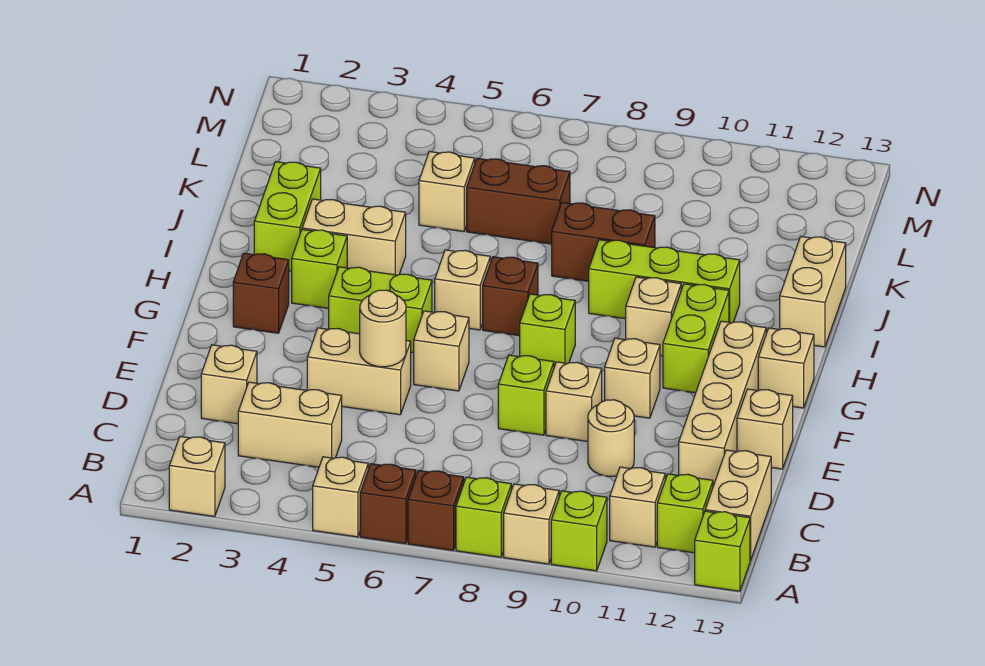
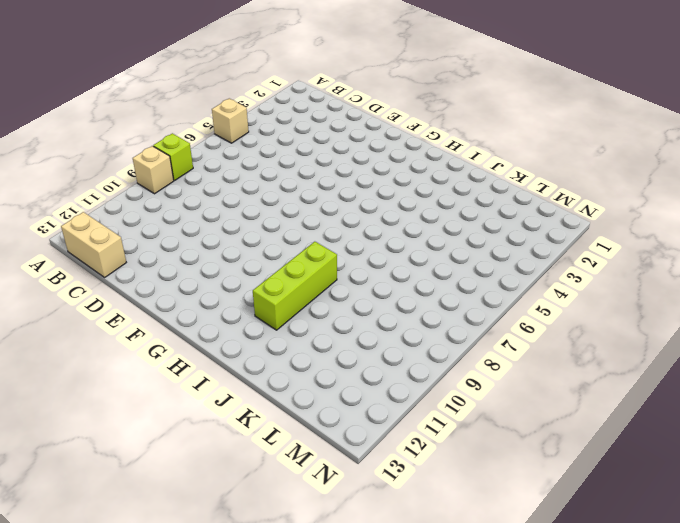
none -> tan 1x1 brick [169,437,225,517]
none -> brown 1x1 brick [360,464,416,544]
none -> brown 1x1 brick [408,470,464,550]
none -> lime 1x1 brick [551,491,607,571]

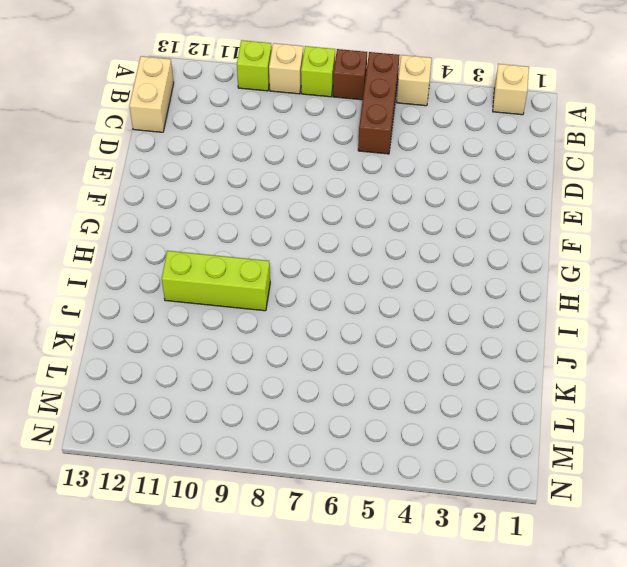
brown 1x3 brick [358,52,399,154] -> brown 1x1 brick [360,464,416,544]
none -> lime 1x1 brick [695,511,750,591]
none -> tan 1x1 brick [610,467,665,547]
none -> lime 1x1 brick [657,474,713,553]
none -> tan 1x2 brick [238,382,342,467]

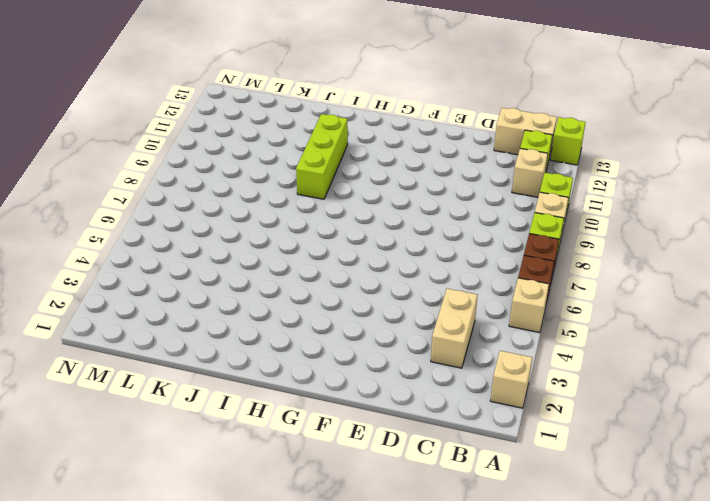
none -> tan 1x1 brick [201,345,257,424]
none -> tan 1x1 round brick [588,400,634,476]
none -> tan 1x4 brick [679,321,766,486]
none -> tan 1x2 brick [307,328,411,415]

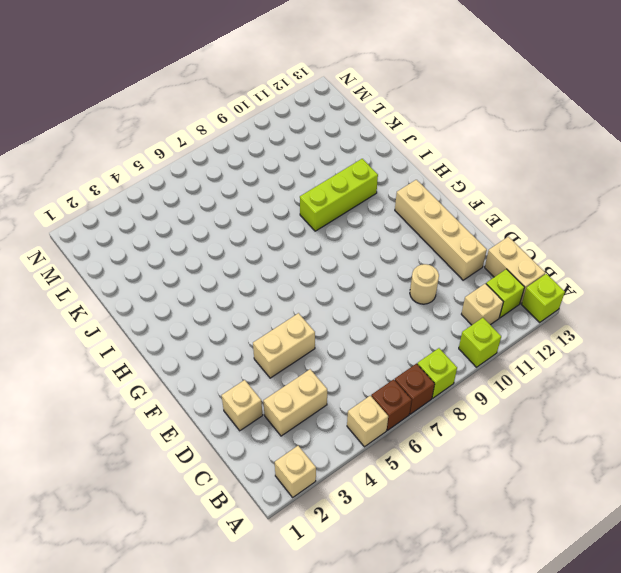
none -> tan 1x1 brick [504,484,559,564]
none -> lime 1x1 brick [498,355,554,435]
none -> tan 1x1 brick [546,362,602,441]
none -> tan 1x1 brick [737,389,793,469]

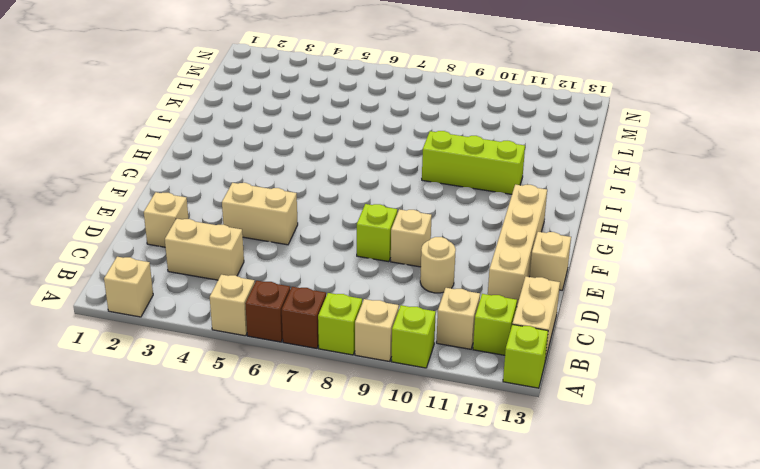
none -> tan 1x1 brick [414,311,469,391]
none -> tan 1x1 brick [605,338,660,418]
none -> brown 1x1 brick [233,253,289,333]
none -> lime 1x2 brick [329,267,432,353]

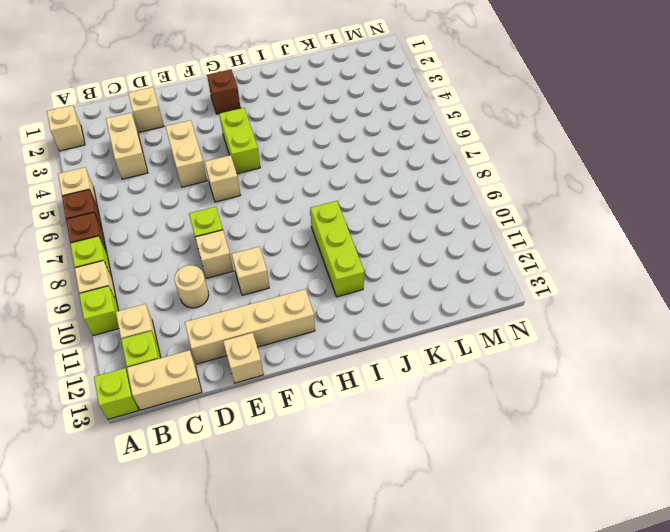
none -> lime 1x1 brick [520,294,575,367]
none -> lime 1x2 brick [663,284,729,393]
none -> tan 1x1 brick [758,328,814,408]
none -> lime 1x1 brick [292,230,347,308]

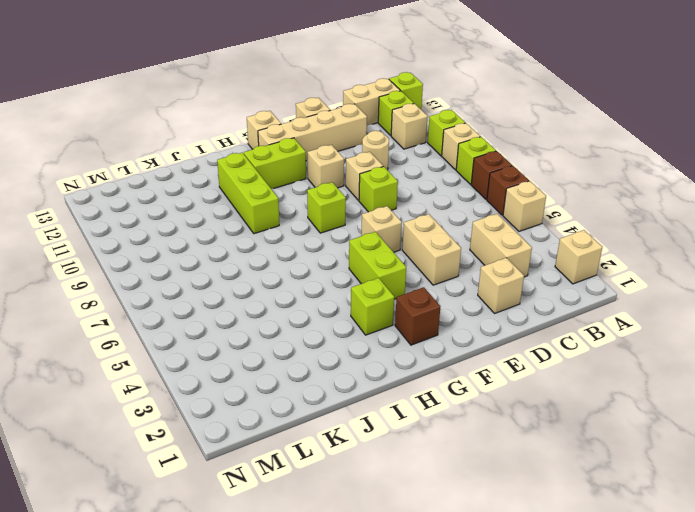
none -> tan 1x1 brick [435,250,490,330]
none -> brown 1x1 brick [483,257,538,336]
none -> tan 1x1 brick [626,277,681,356]
none -> lime 1x2 brick [254,162,321,271]

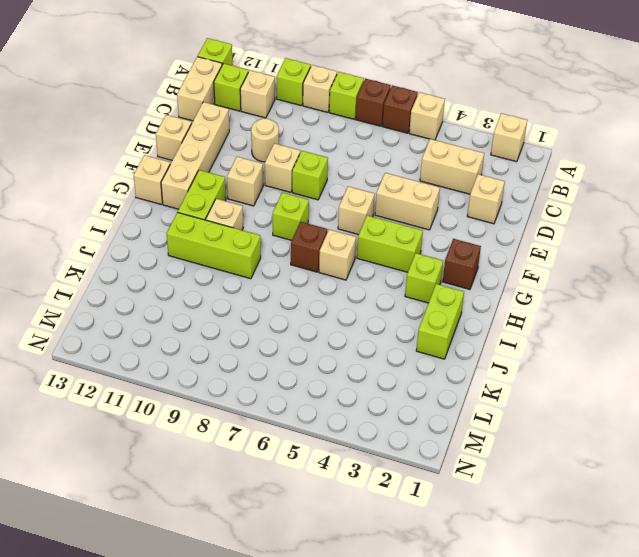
none -> tan 1x2 brick [302,199,406,275]
none -> tan 1x2 brick [780,237,846,347]
none -> brown 1x2 brick [552,202,655,281]
none -> tan 1x1 brick [419,152,475,232]

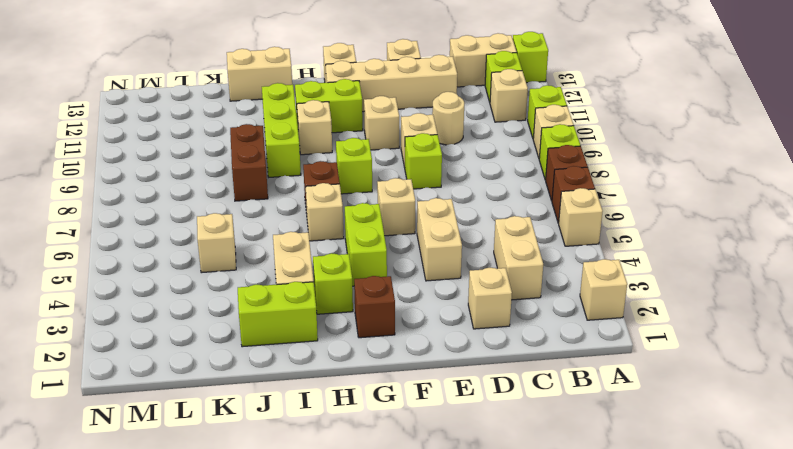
none -> brown 1x2 brick [467,158,570,244]
none -> tan 1x1 round brick [360,290,406,367]

